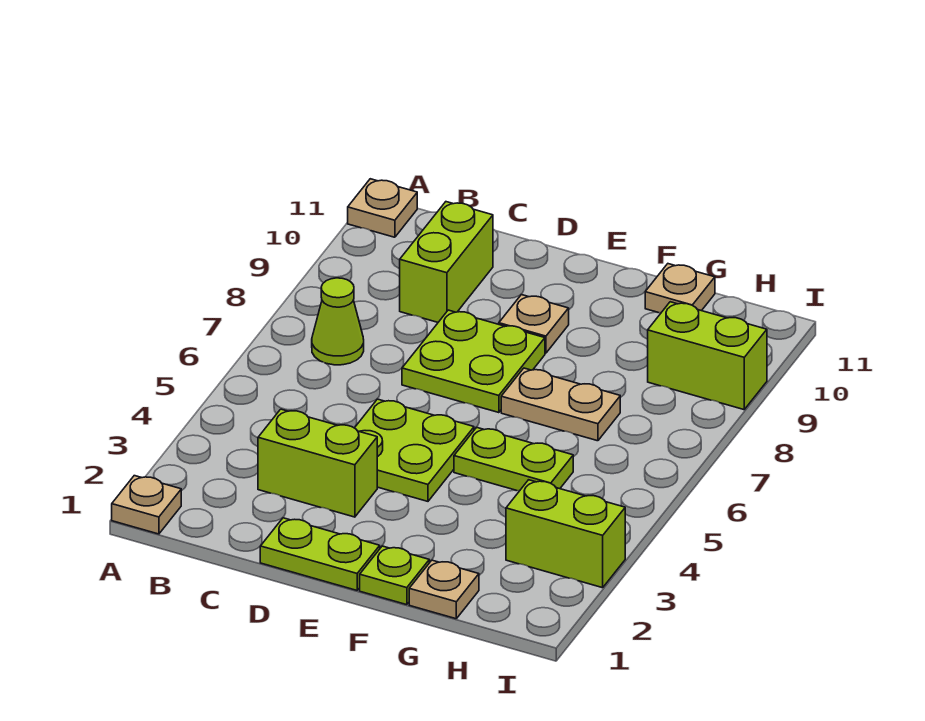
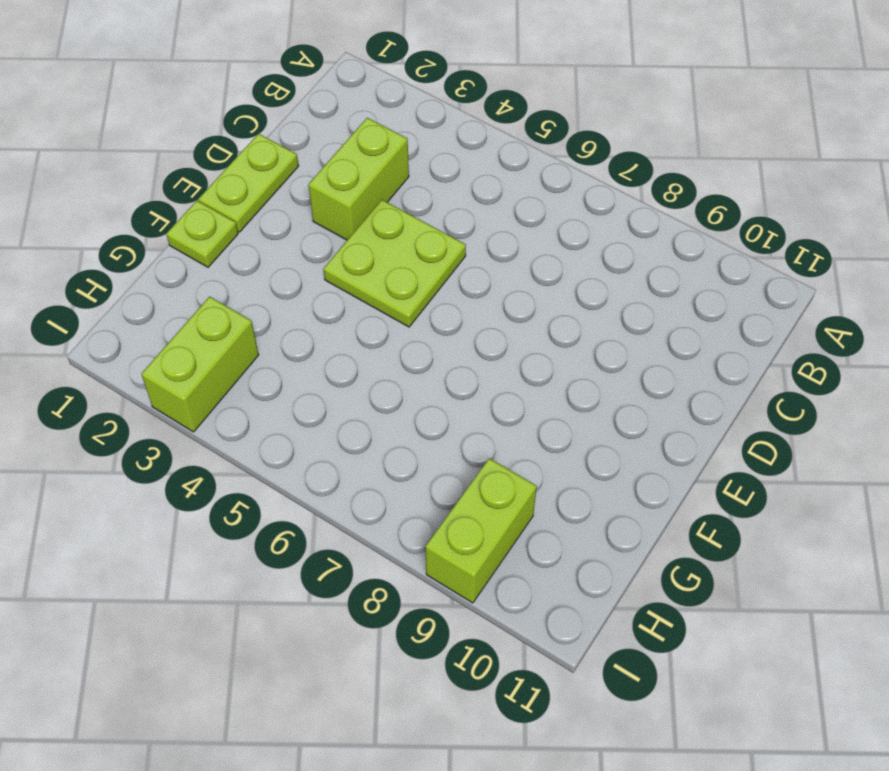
none -> tan 1x1 plate [112,476,181,534]
none -> tan 1x1 plate [348,179,417,237]
none -> lime 1x1 cone [312,278,364,365]

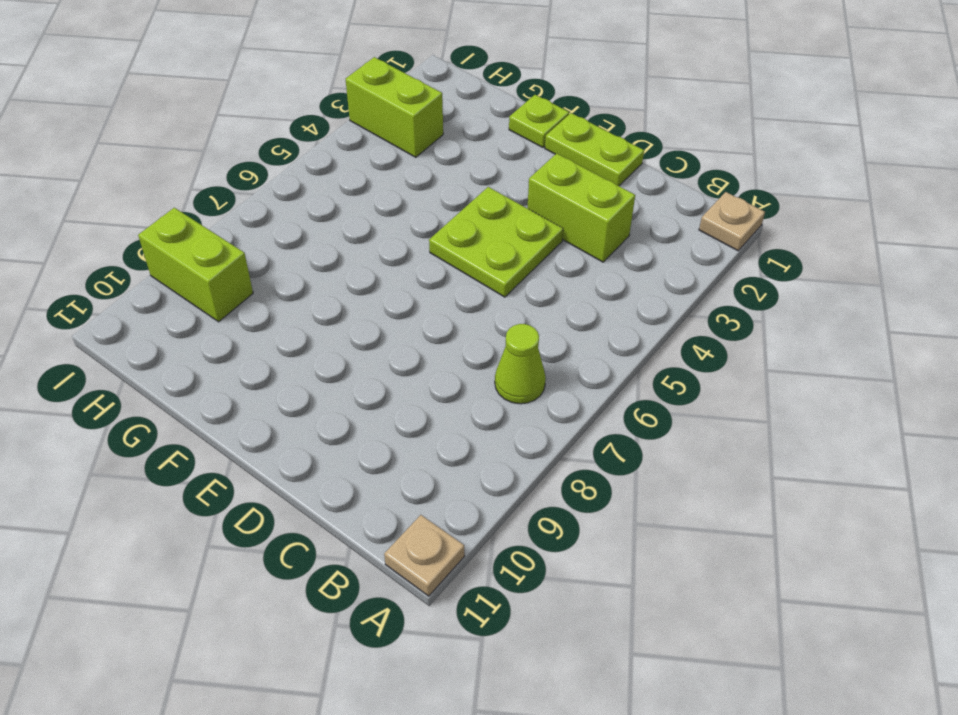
none -> lime 1x2 brick [400,202,493,322]
none -> lime 2x2 plate [402,310,545,413]
none -> tan 1x1 plate [499,295,569,353]

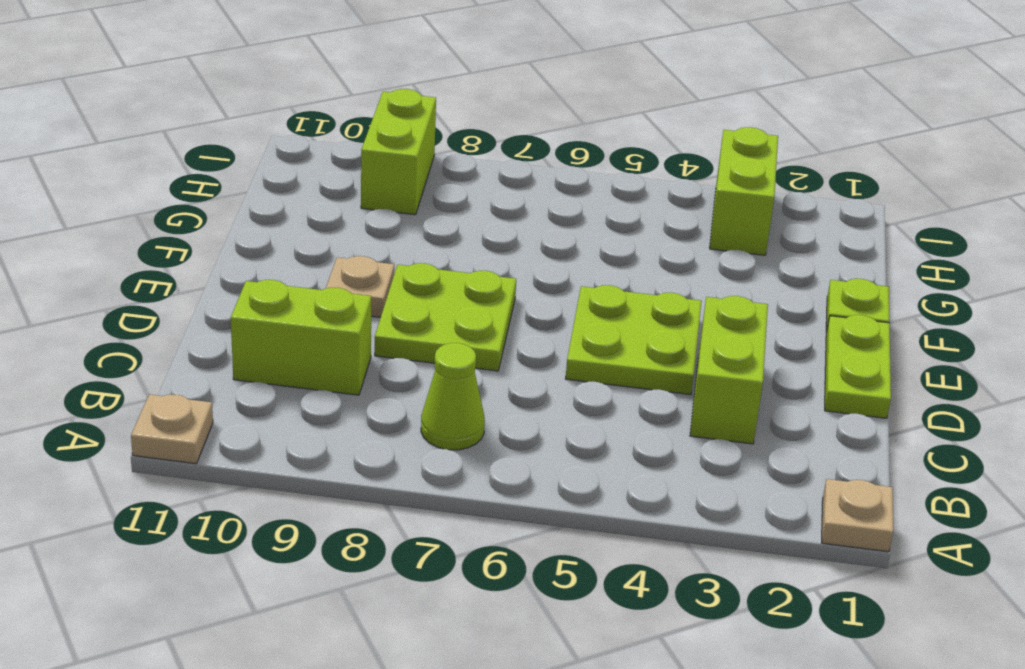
none -> lime 1x2 plate [454,427,573,491]
none -> tan 1x2 plate [501,368,620,441]
none -> tan 1x1 plate [409,560,479,619]

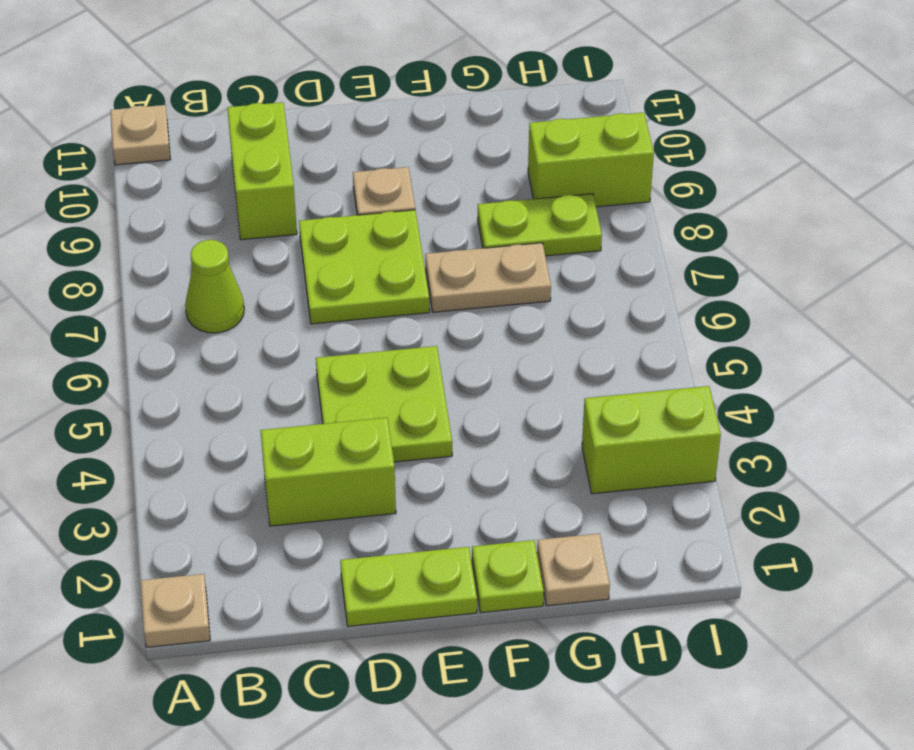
lime 1x2 plate [478,194,602,256] -> lime 1x2 plate moved to [454,427,573,491]
none -> tan 1x1 plate [645,264,715,313]

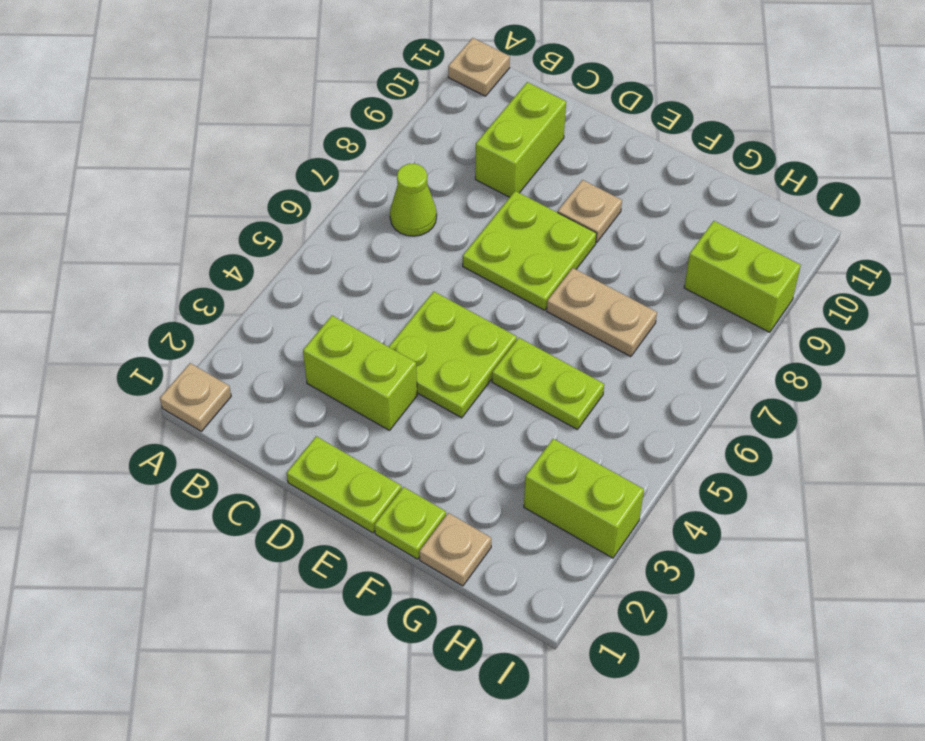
none -> tan 1x1 plate [645,264,715,313]

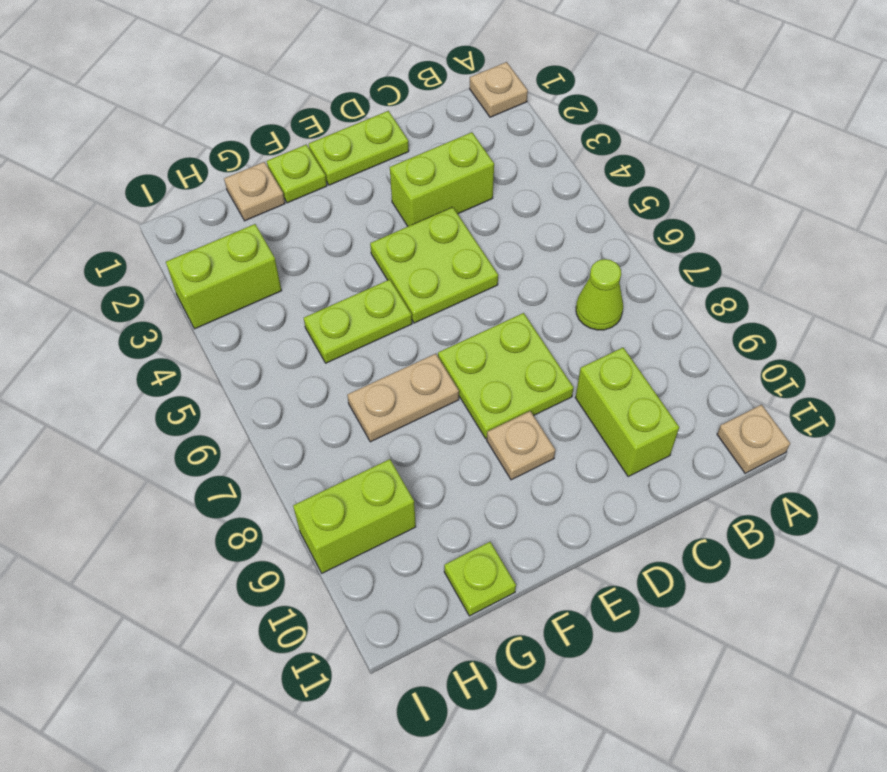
lime 1x1 plate [444,542,516,616] -> tan 1x1 plate [645,264,715,313]

